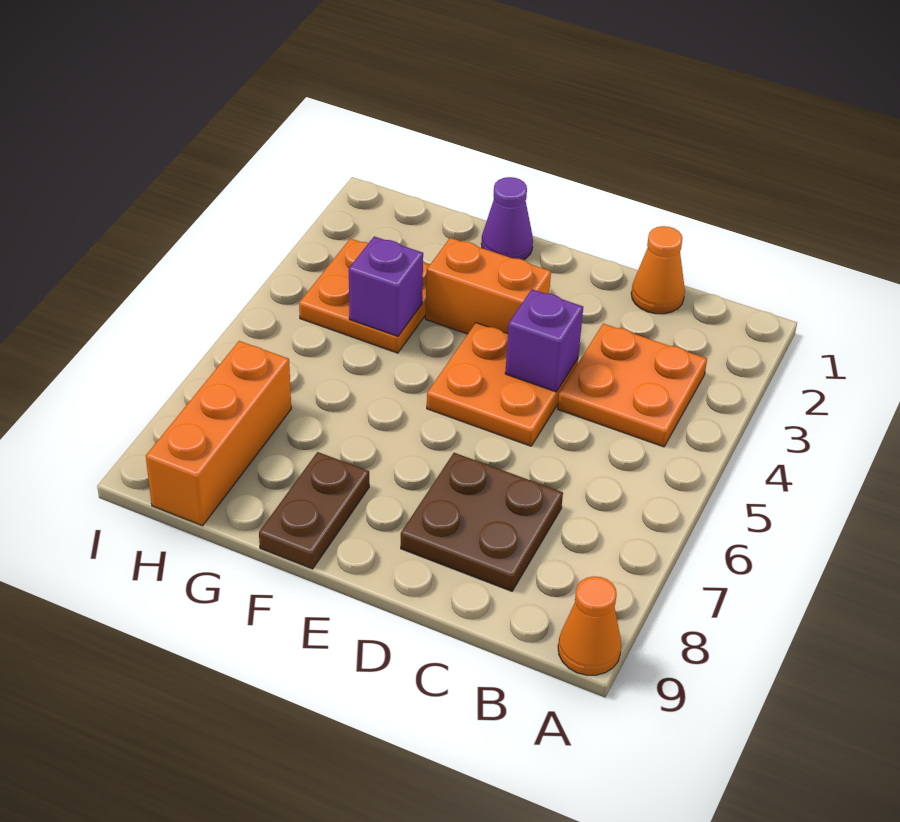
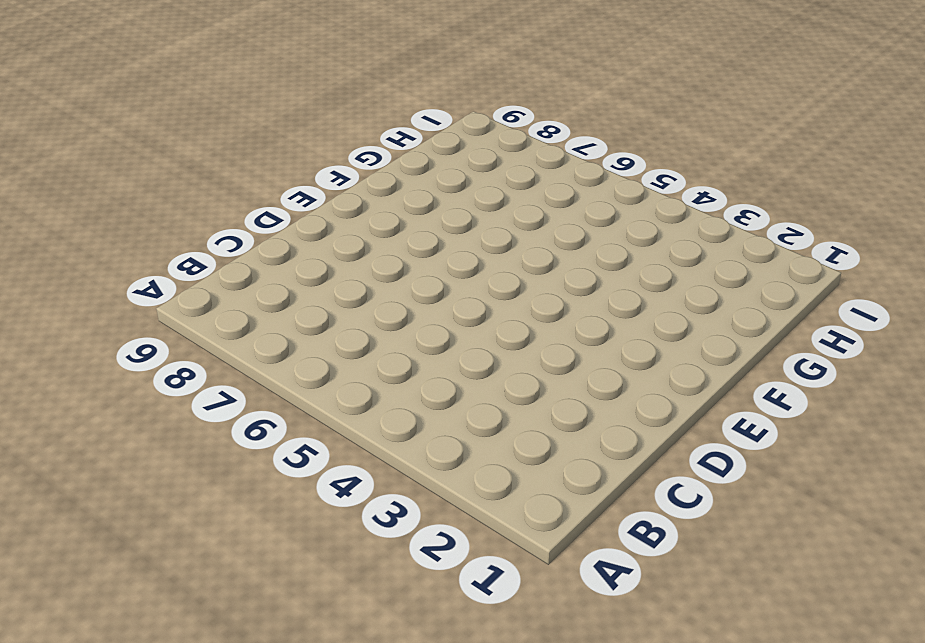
none -> orange 1x1 cone [558,576,621,675]
none -> orange 2x2 plate [558,324,707,447]
none -> orange 1x1 cone [631,226,685,314]

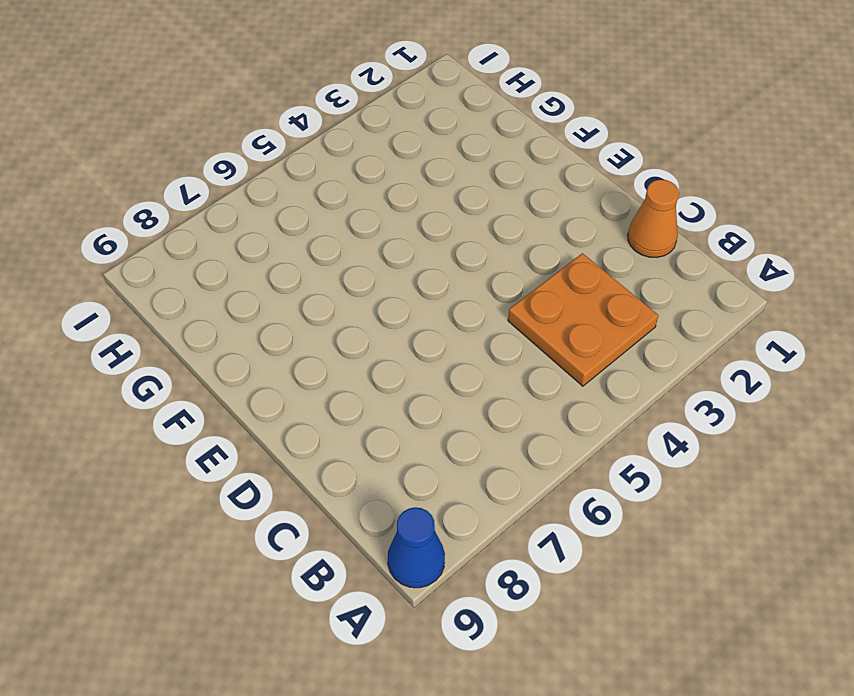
blue 1x1 cone [388,507,445,588] -> orange 1x1 cone [558,576,621,675]
none -> brown 2x2 plate [401,453,563,591]
none -> orange 2x2 plate [427,323,578,446]
none -> orange 1x2 brick [425,238,551,334]

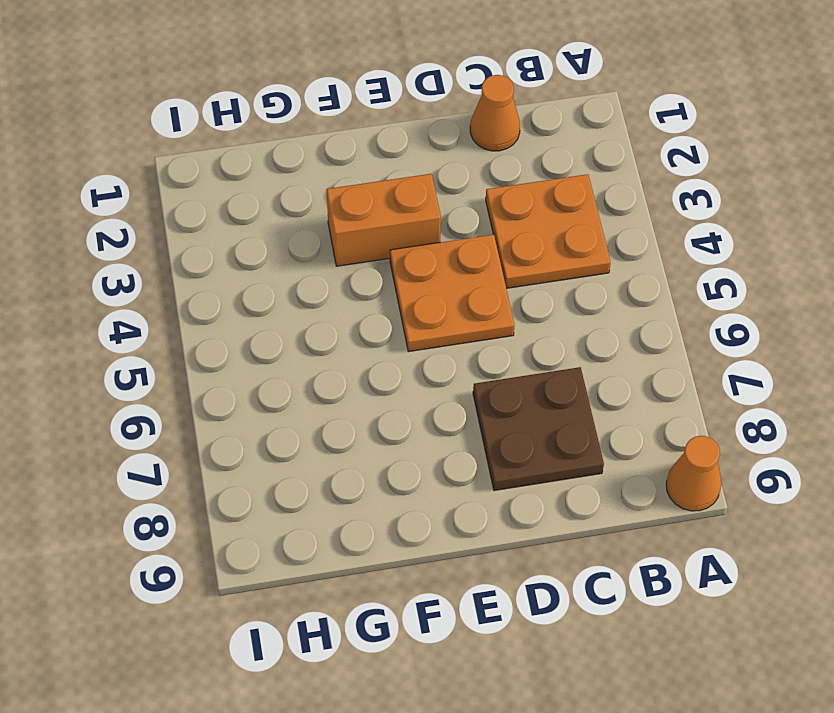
none -> purple 1x1 cone [481,177,533,260]
none -> brown 1x2 plate [259,452,369,569]
none -> orange 2x2 plate [299,239,429,353]

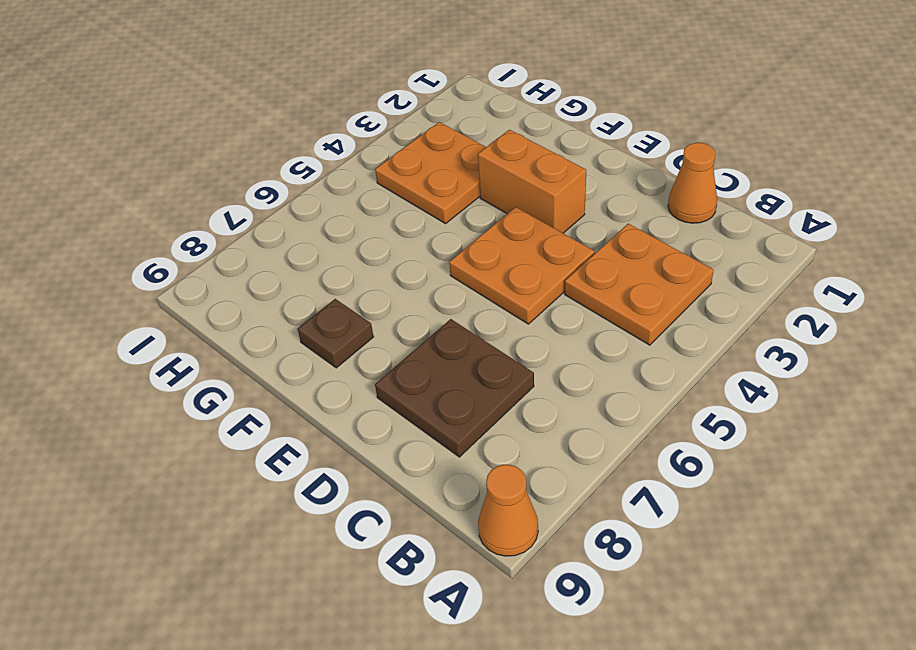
brown 1x1 plate [298,299,374,368] -> brown 1x2 plate [259,452,369,569]
none -> purple 1x1 cone [481,177,533,260]
none -> orange 1x3 brick [146,341,291,526]
none -> purple 1x1 brick [505,289,583,392]

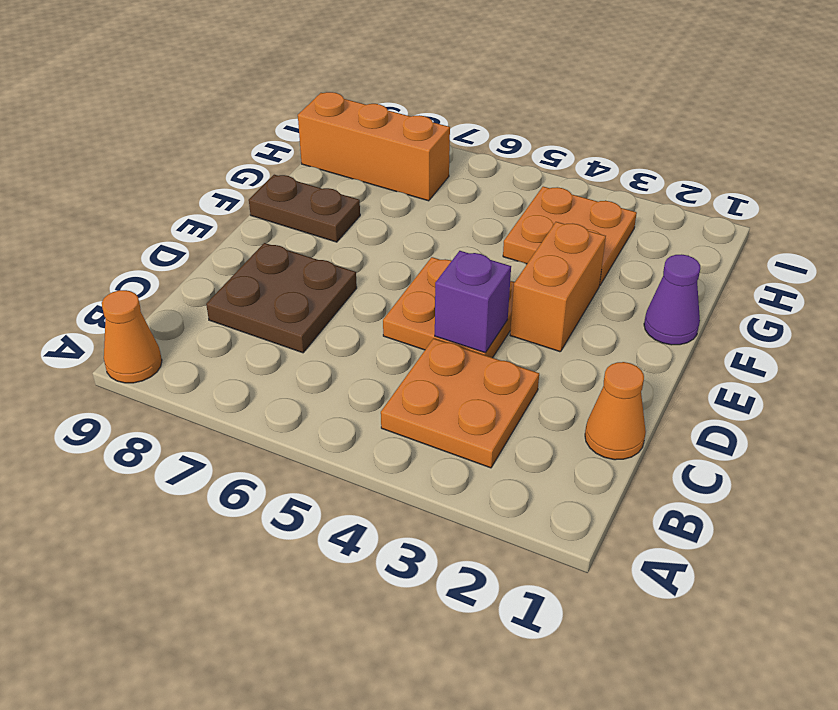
none -> purple 1x1 brick [349,236,423,336]

